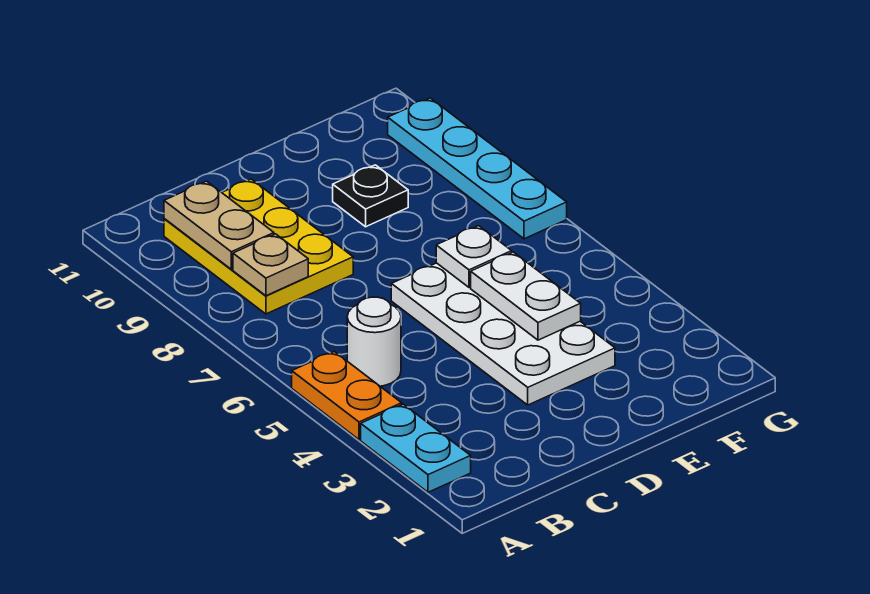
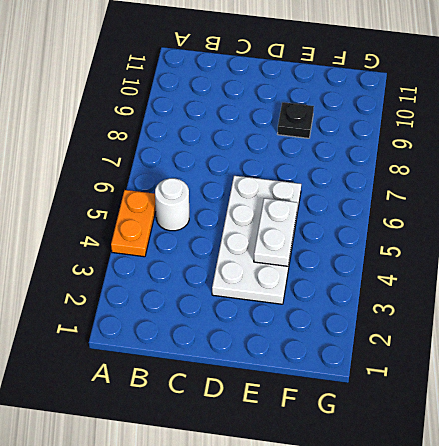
none -> cyan 1x2 plate [361,404,471,492]
none -> yellow 2x3 plate [164,179,353,314]

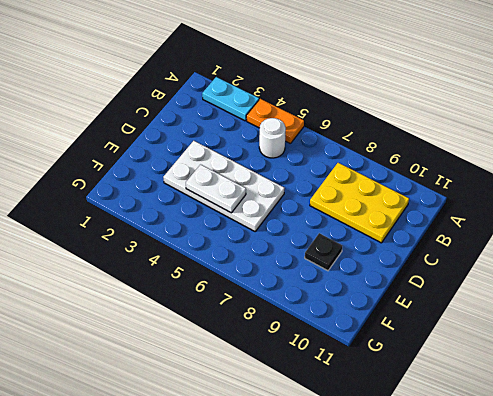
none -> cyan 1x4 plate [388,98,567,239]
none -> tan 1x1 plate [233,234,308,296]

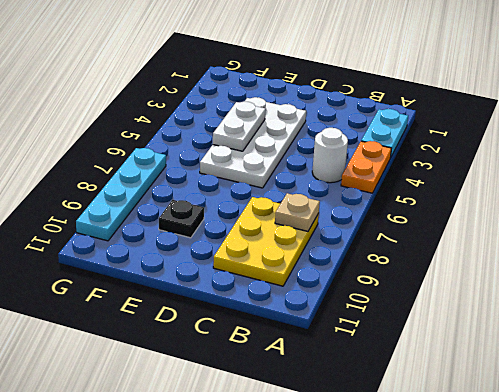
none -> tan 1x2 plate [164,181,274,269]
none -> white 1x1 plate [436,226,512,287]

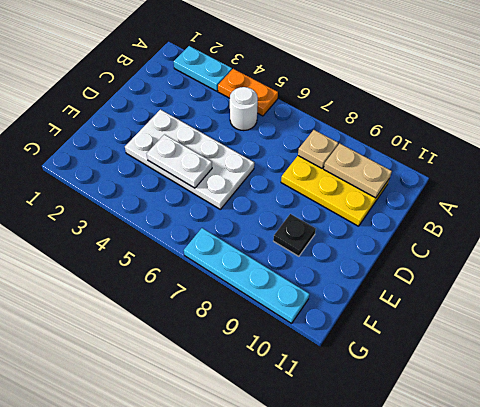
none -> white 1x1 plate [436,226,512,287]

